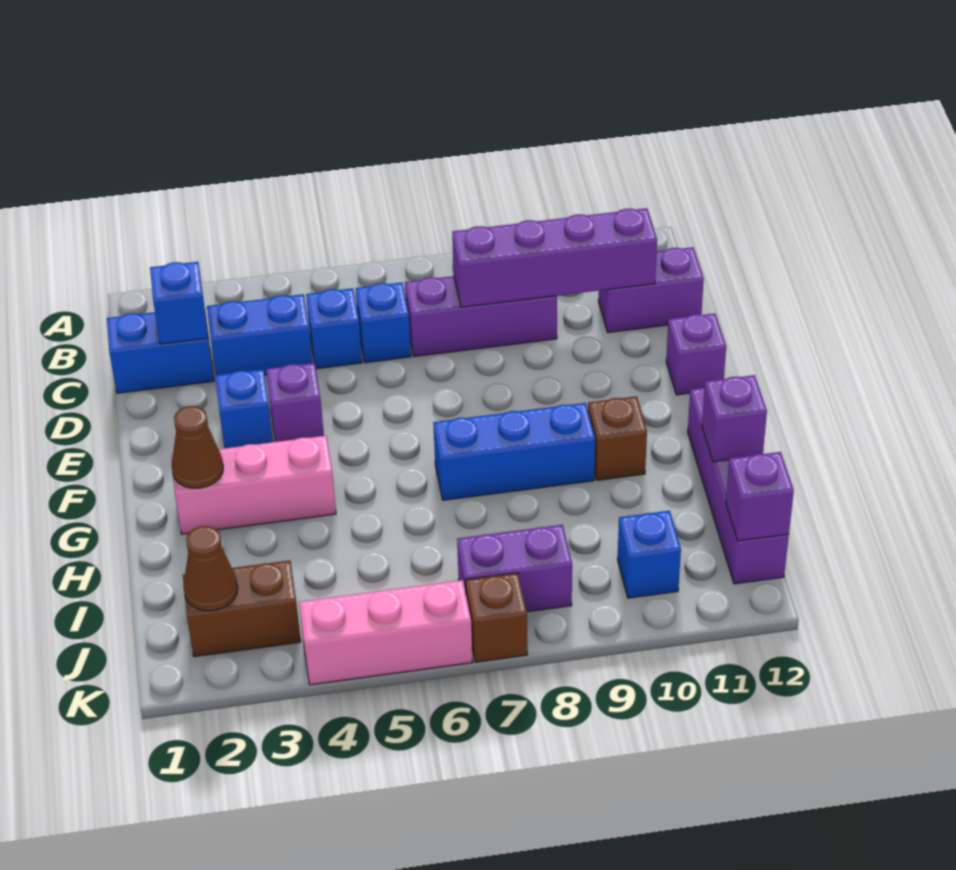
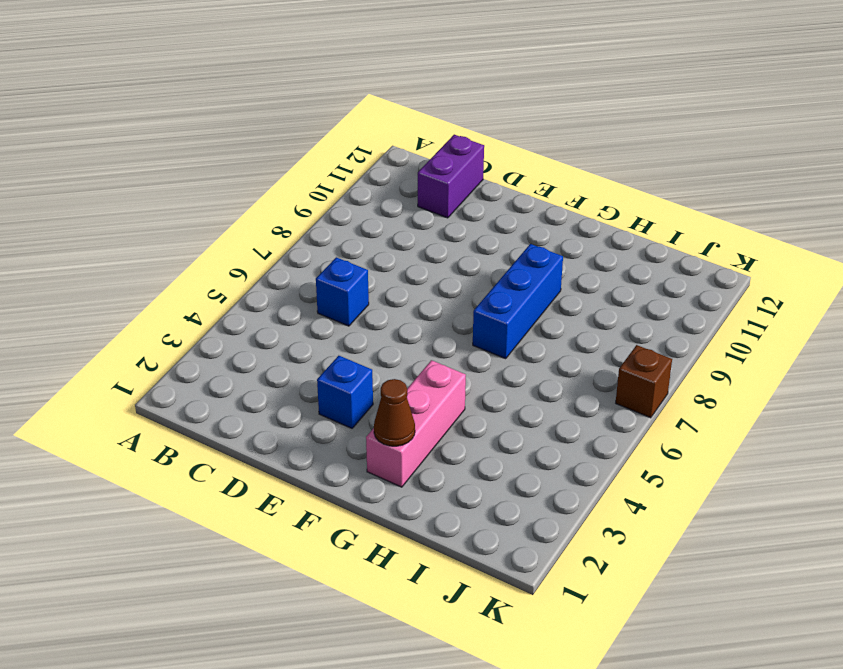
none -> blue 1x2 brick [107,312,214,393]
none -> blue 1x2 brick [207,294,312,375]
none -> blue 1x1 brick [306,288,362,369]

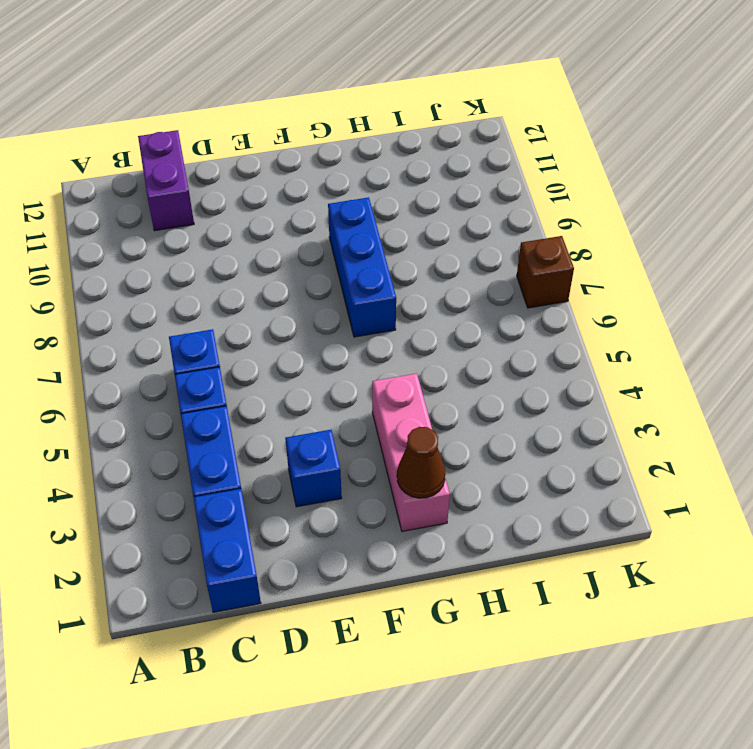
none -> purple 1x3 brick [405,276,557,357]
none -> purple 1x1 brick [266,363,324,442]
none -> purple 1x1 brick [666,313,726,395]

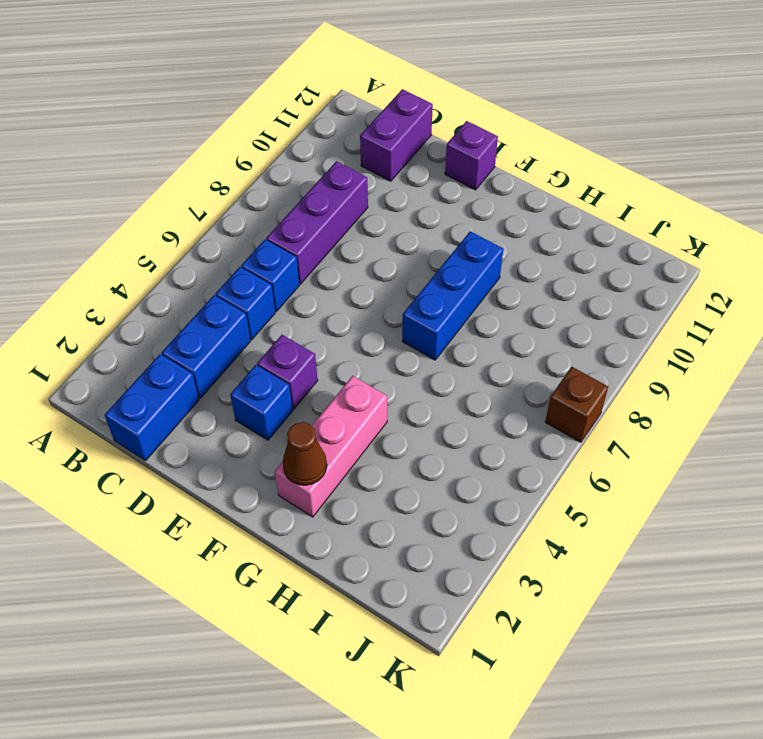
none -> brown 1x1 brick [588,396,647,480]
none -> purple 1x4 brick [688,388,789,584]
none -> brown 1x2 brick [183,560,301,657]

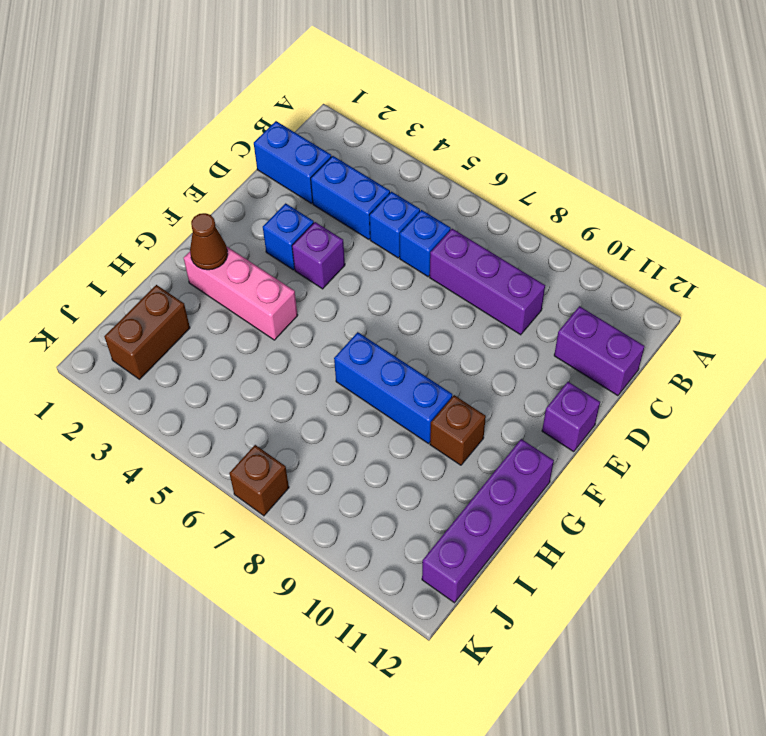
brown 1x2 brick [104,285,190,379] -> brown 1x2 brick turned to [183,560,301,657]
none -> purple 1x2 brick [457,525,572,612]
none -> blue 1x1 brick [618,511,681,598]
none -> pink 1x3 brick [299,580,472,685]

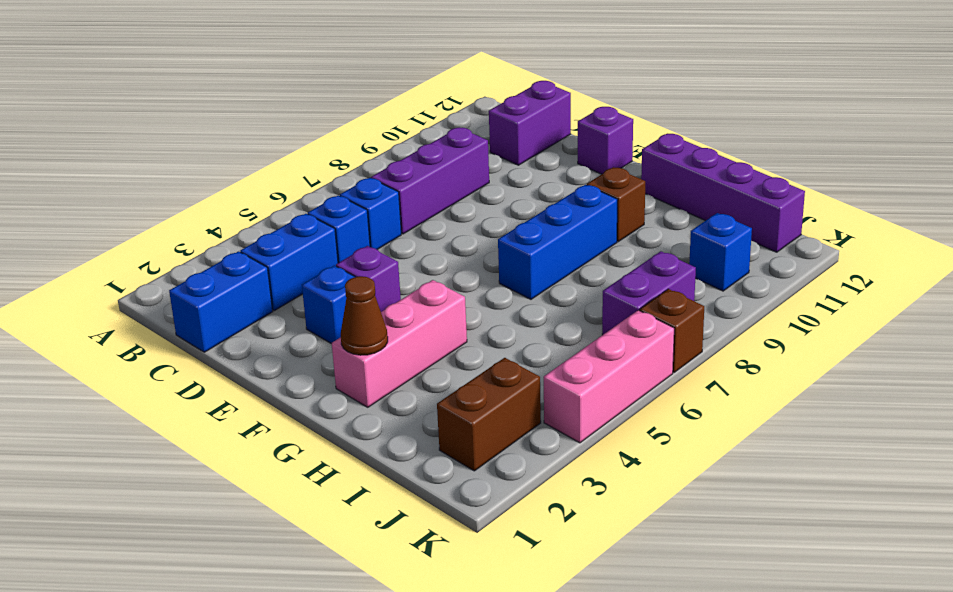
none -> blue 1x1 brick [150,262,208,344]
none -> purple 1x4 brick [452,208,657,307]
none -> purple 1x1 brick [702,375,767,462]

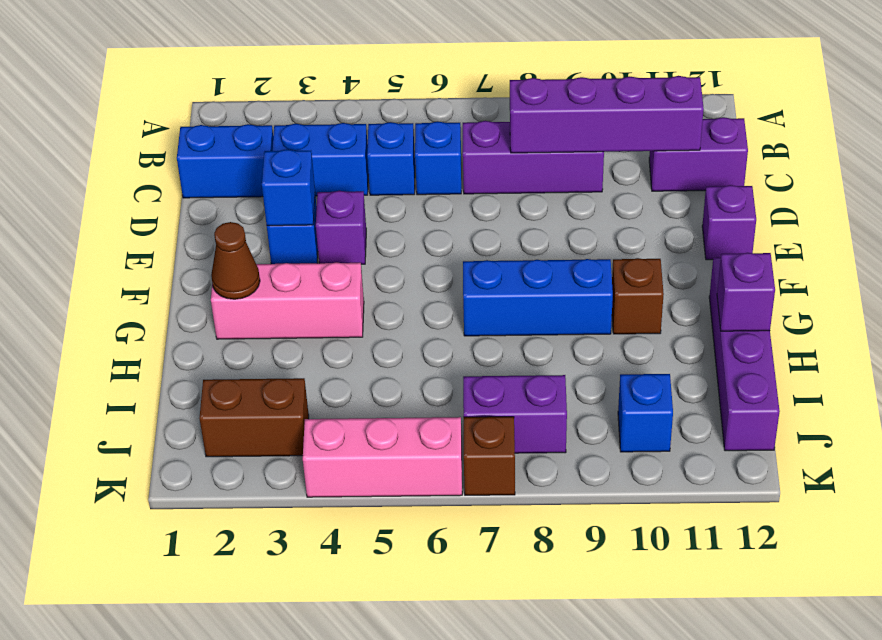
blue 1x1 brick [262,149,315,226] -> blue 1x1 brick moved to [150,262,208,344]
none -> brown 1x1 cone [183,526,238,611]
none -> purple 1x1 brick [726,452,794,541]

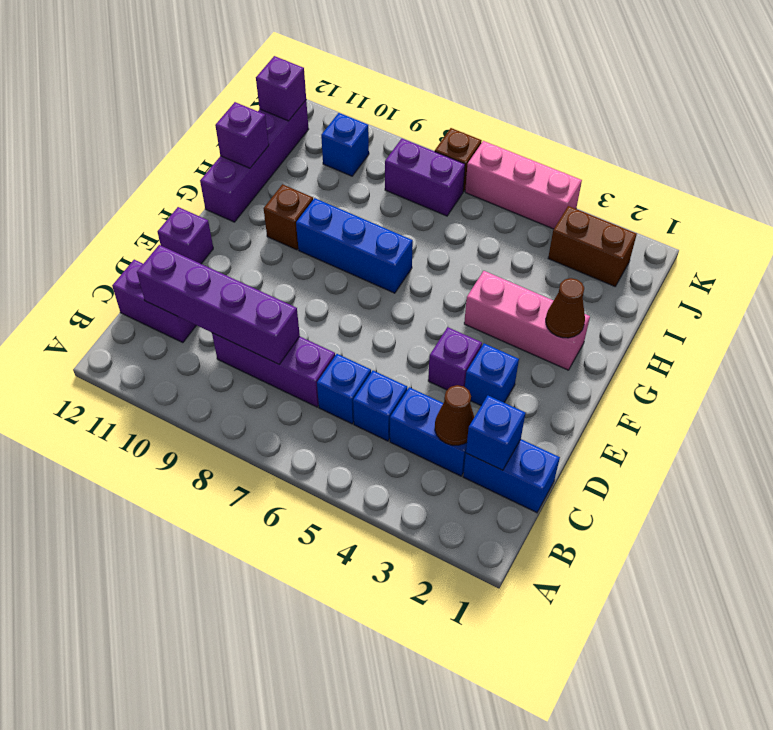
brown 1x1 cone [435,385,474,445] -> brown 1x1 cone moved to [183,526,238,611]

